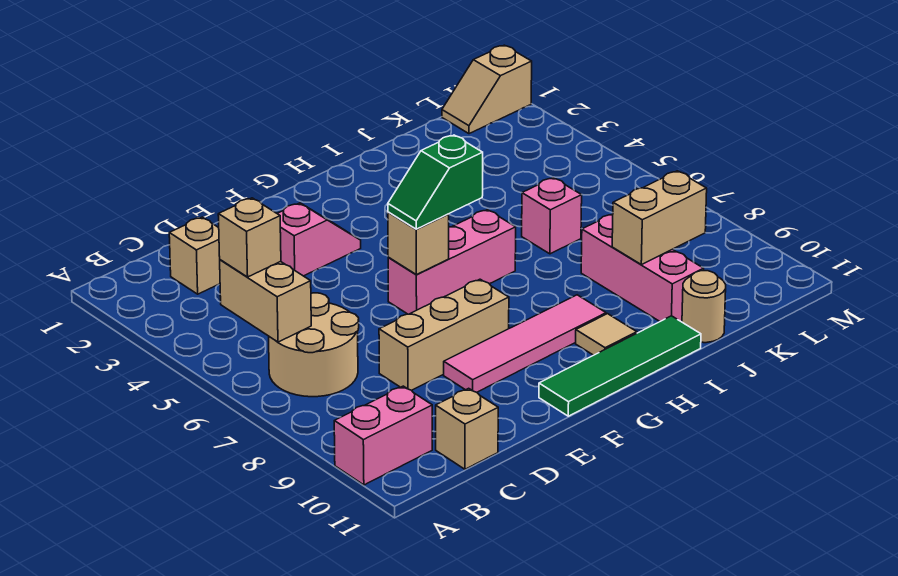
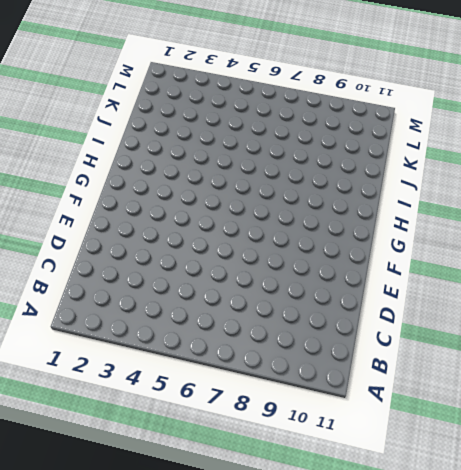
none -> pink 1x2 brick [334,386,432,485]
none -> tan 2x2 round brick [269,293,359,397]
none -> tan 1x1 brick [169,217,220,294]

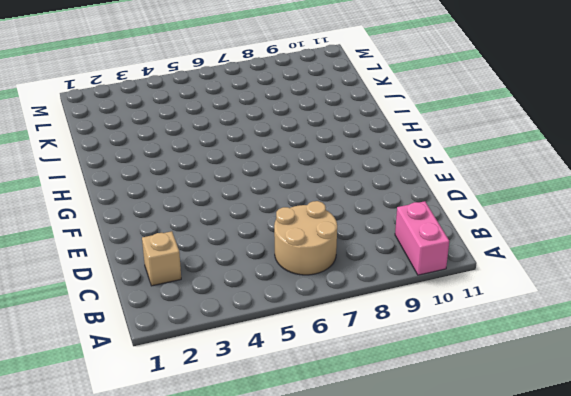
none -> tan 1x1 brick [436,388,498,469]
none -> tan 1x3 brick [379,279,509,390]
none -> pink 1x2 slope [277,203,361,276]

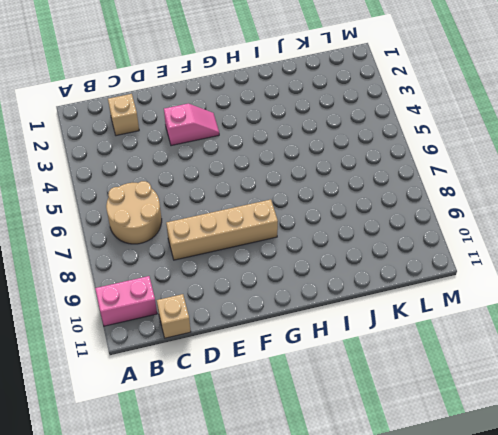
tan 1x4 brick [166,200,278,260] -> tan 1x3 brick [379,279,509,390]
none -> pink 1x4 tile [444,295,606,392]
none -> pink 1x3 brick [388,210,516,314]
none -> green 1x4 tile [539,316,701,416]

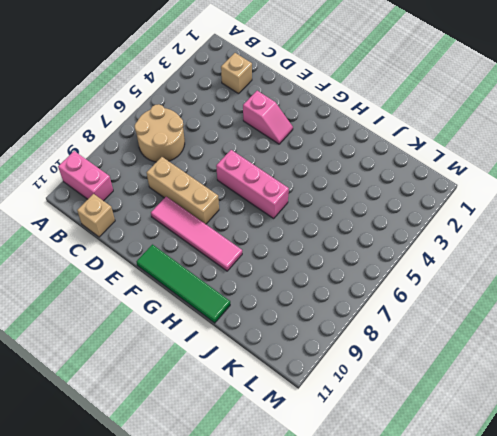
none -> tan 1x1 tile [576,314,637,355]
none -> pink 1x1 brick [522,178,582,254]
none -> pink 1x3 brick [581,214,704,322]

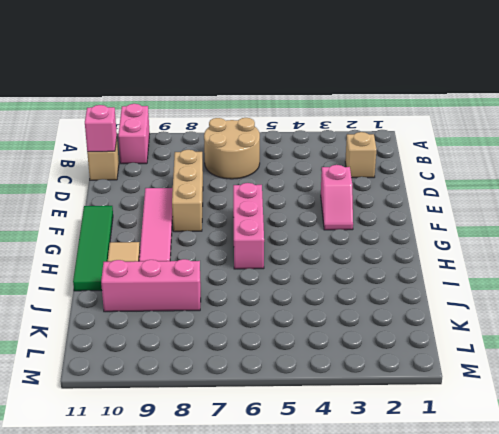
pink 1x1 brick [85,105,117,152] -> pink 1x1 brick moved to [522,178,582,254]
none -> tan 1x1 round brick [682,271,726,343]
none -> tan 1x2 slope [442,45,532,134]
none -> tan 1x2 brick [220,260,311,342]

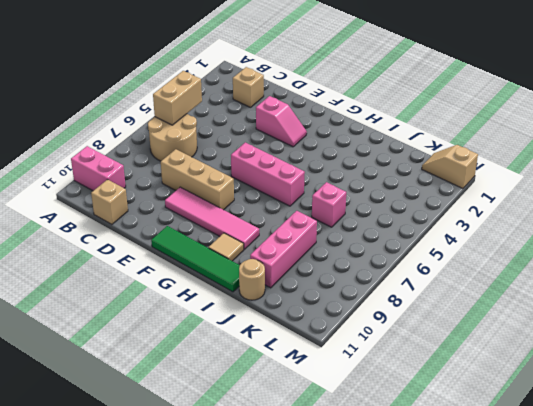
none -> tan 1x1 brick [388,212,449,275]
none -> tan 1x2 brick [612,171,707,265]
none -> tan 1x1 brick [218,198,281,277]

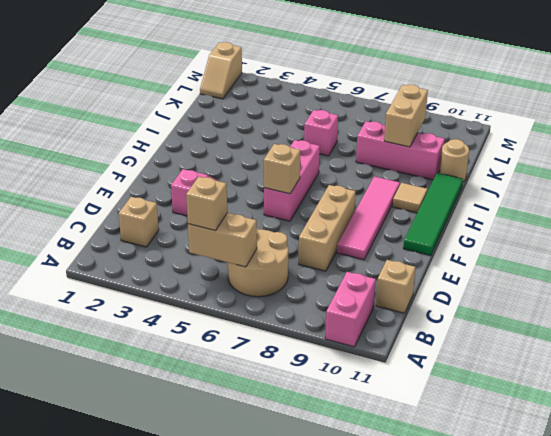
none -> green 1x2 slope [388,135,483,229]

